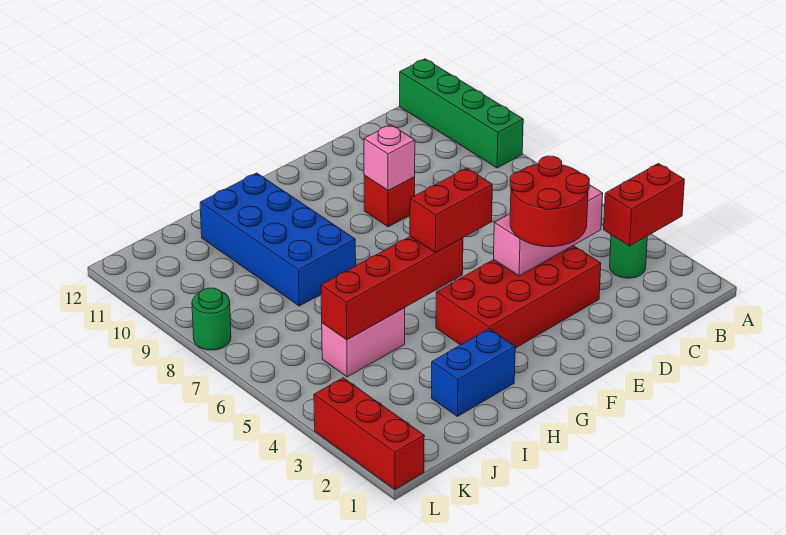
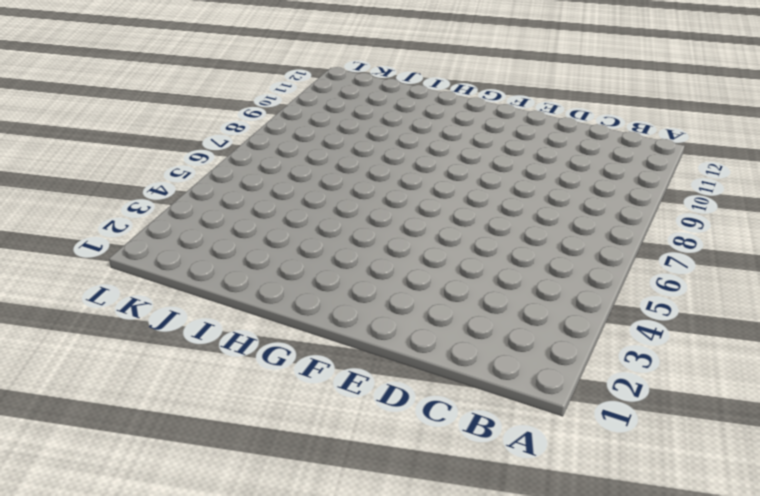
none -> green 1x4 brick [400,59,523,168]
none -> green 1x1 round brick [610,235,647,278]
none -> red 2x4 brick [436,246,601,348]

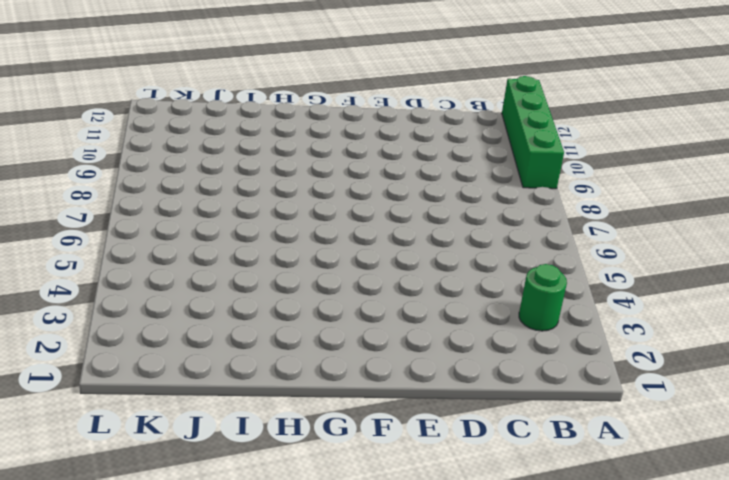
none -> red 2x4 brick [436,246,601,348]
none -> red 1x1 brick [364,176,415,227]
none -> blue 1x2 brick [432,329,515,416]

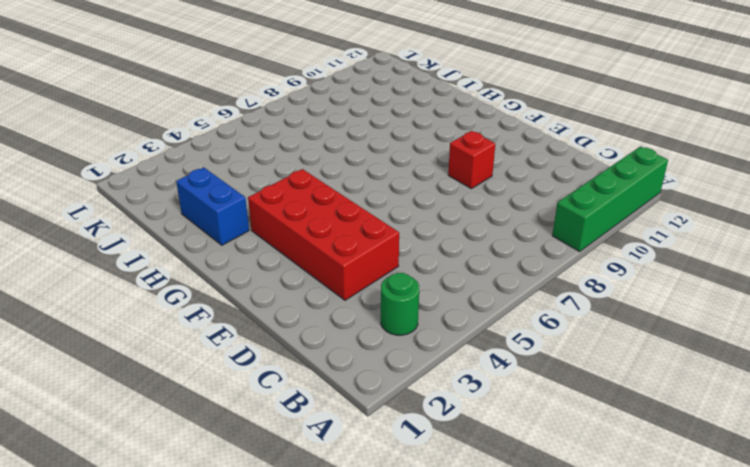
none -> blue 2x4 brick [200,173,356,306]
none -> pink 1x2 brick [322,308,405,377]
none -> red 1x3 brick [314,378,424,489]

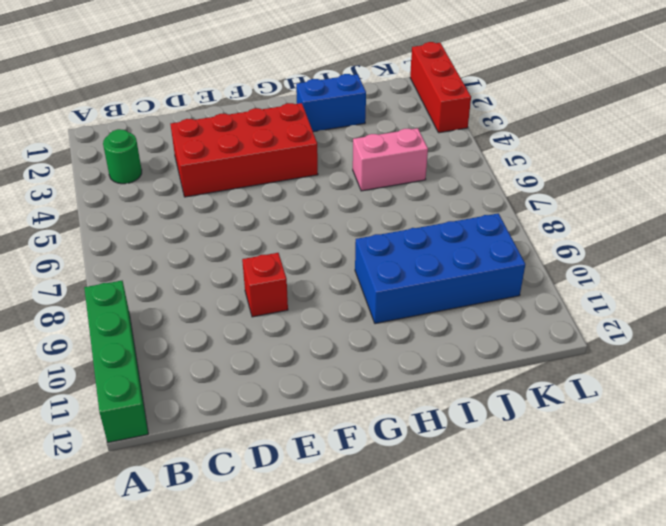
blue 2x4 brick [355,213,525,324] -> blue 2x4 brick turned to [200,173,356,306]
none -> green 1x1 round brick [192,288,231,350]
none -> red 1x2 brick [604,164,684,246]
none -> pink 1x3 brick [494,185,603,276]

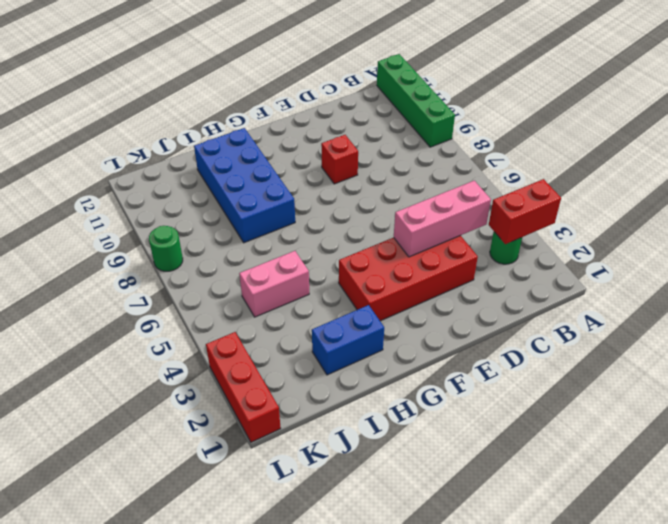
none -> pink 1x1 brick [364,125,415,191]
none -> red 1x4 brick [321,236,463,340]
none -> red 2x2 round brick [510,156,589,247]

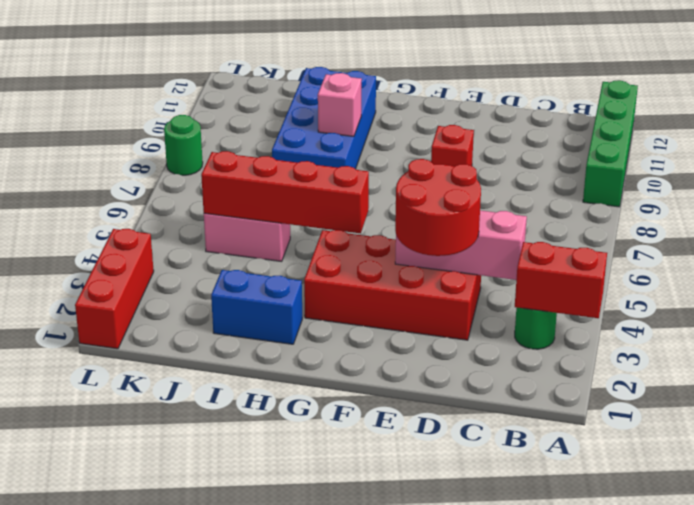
pink 1x1 brick [318,73,362,136] -> pink 1x1 brick moved to [364,125,415,191]
none -> red 1x2 brick [410,168,492,253]

